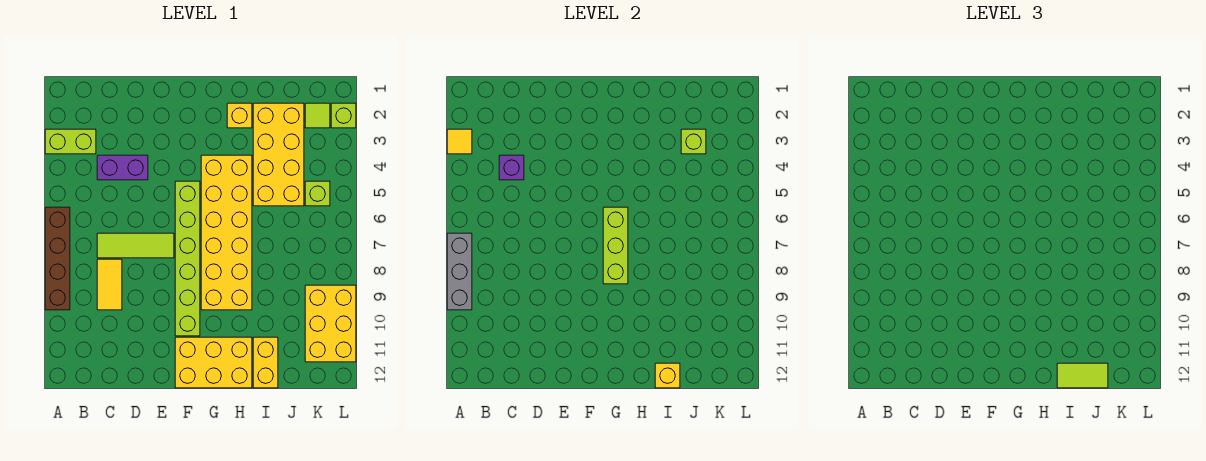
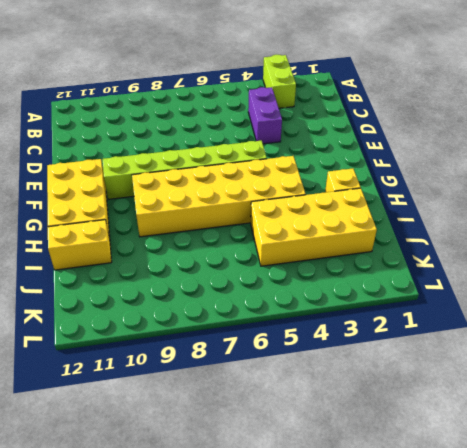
none -> brown 1x4 brick [45,207,70,310]
none -> lime 1x3 tile [97,233,174,258]
none -> yellow 1x2 tile [97,259,122,310]

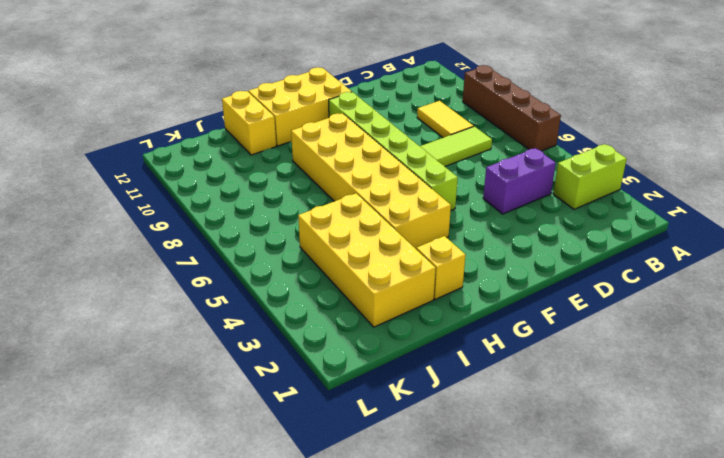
none -> lime 1x1 tile [305,103,330,128]
none -> lime 1x1 brick [305,181,330,206]
none -> yellow 2x3 brick [305,285,356,362]

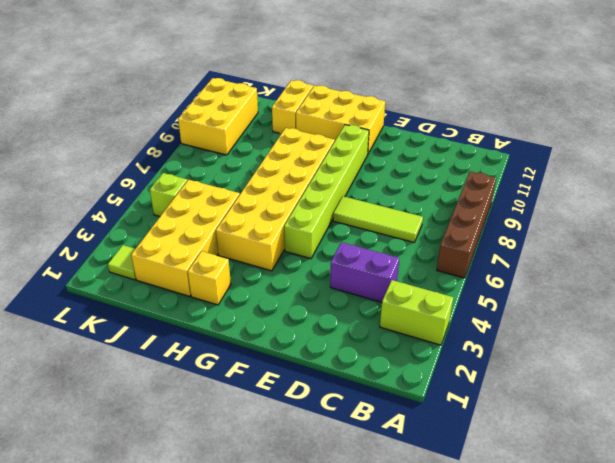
none -> yellow 1x2 tile [97,259,122,310]
none -> lime 1x1 brick [331,103,356,128]
none -> yellow 1x1 tile [447,129,472,154]

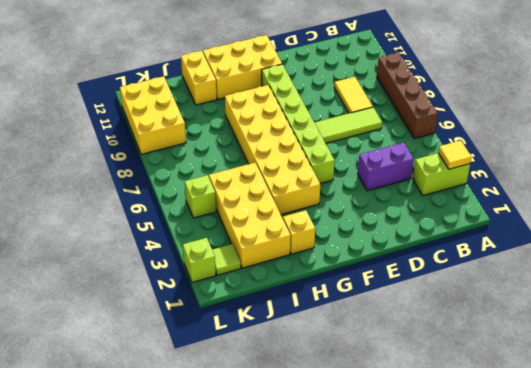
none -> grey 1x3 brick [447,233,472,310]
none -> purple 1x1 brick [499,155,524,180]
none -> lime 1x3 brick [603,207,628,284]

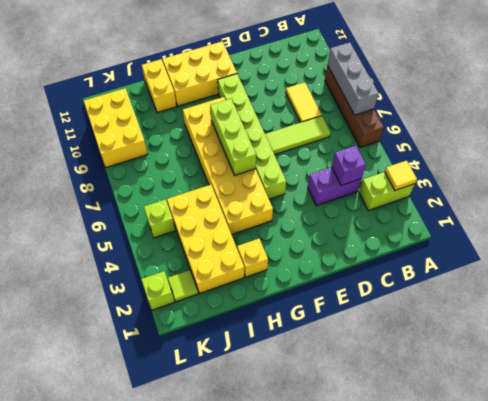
none -> yellow 1x1 brick [655,363,680,388]
none -> lime 1x1 brick [681,129,706,154]
none -> lime 1x2 tile [1057,363,1108,388]

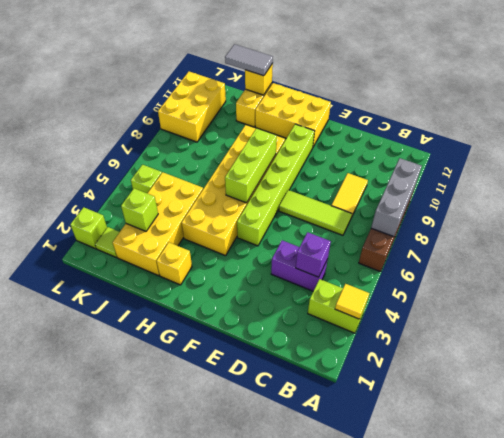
grey 1x2 tile [225,44,273,76] -> lime 1x2 tile [1057,363,1108,388]

